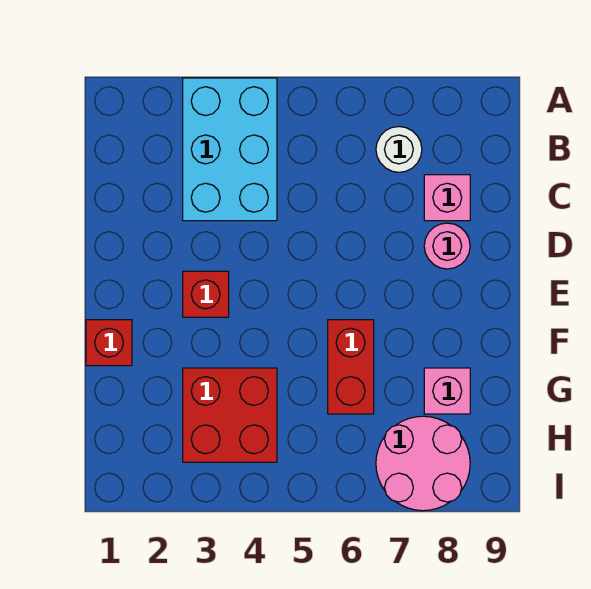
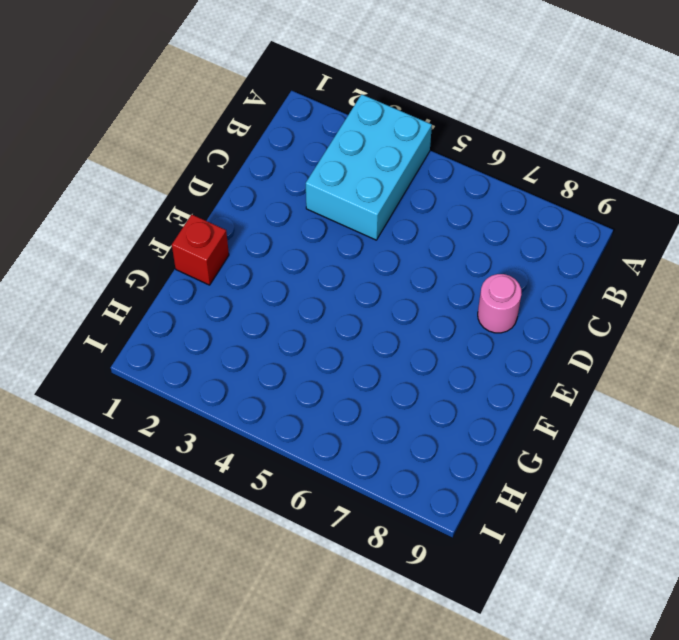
none -> white 1x1 round brick [376,127,422,172]
none -> pink 1x1 brick [424,175,470,221]

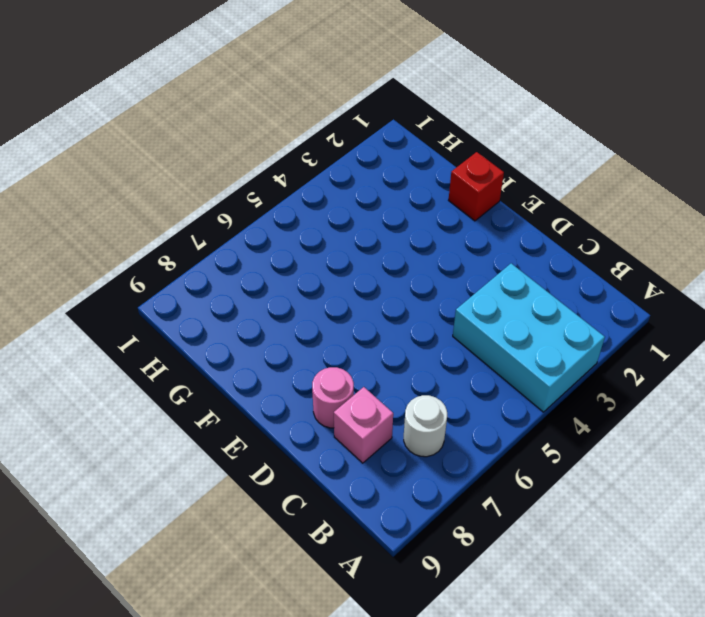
none -> red 1x1 brick [183,271,229,317]
none -> red 1x2 brick [328,320,374,414]

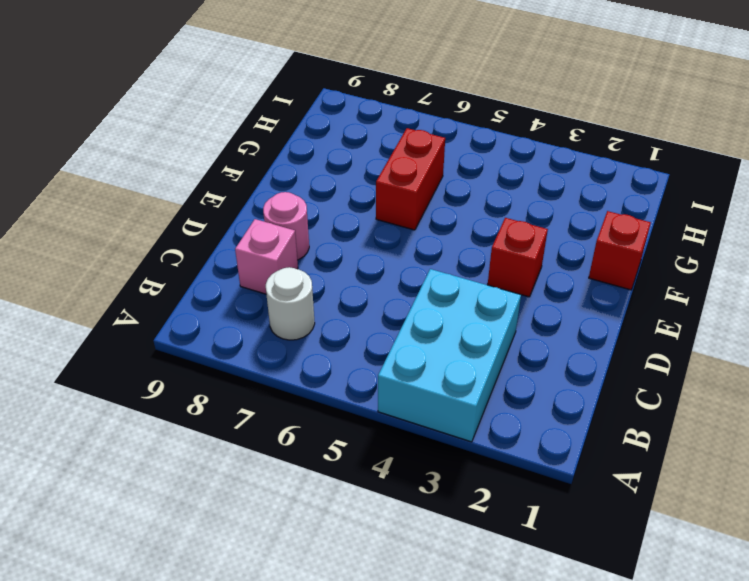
none -> red 2x2 brick [183,368,277,462]
none -> pink 1x1 brick [424,368,470,414]

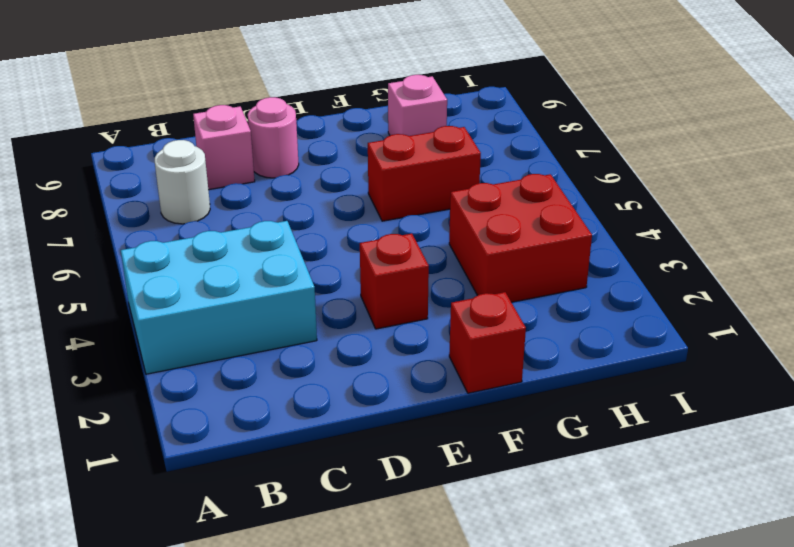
none -> pink 2x2 round brick [376,416,470,511]

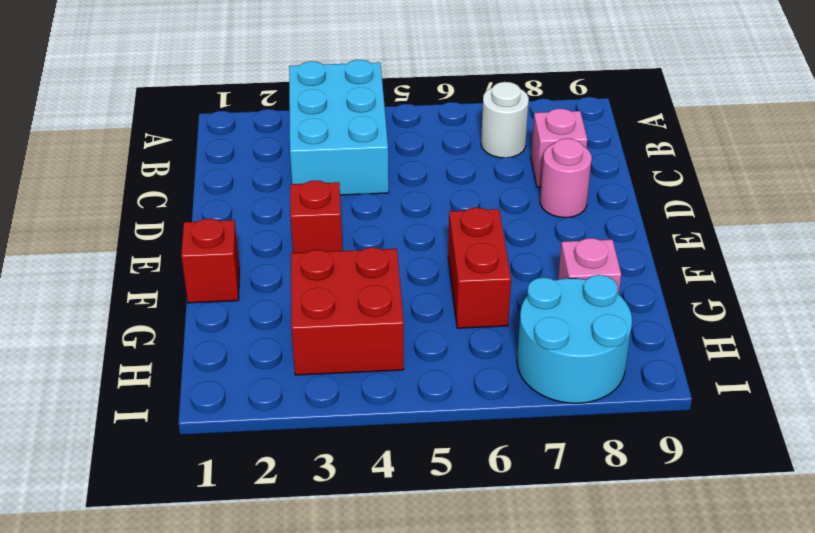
cyan 2x2 round brick [517,275,632,403] -> pink 2x2 round brick [376,416,470,511]

